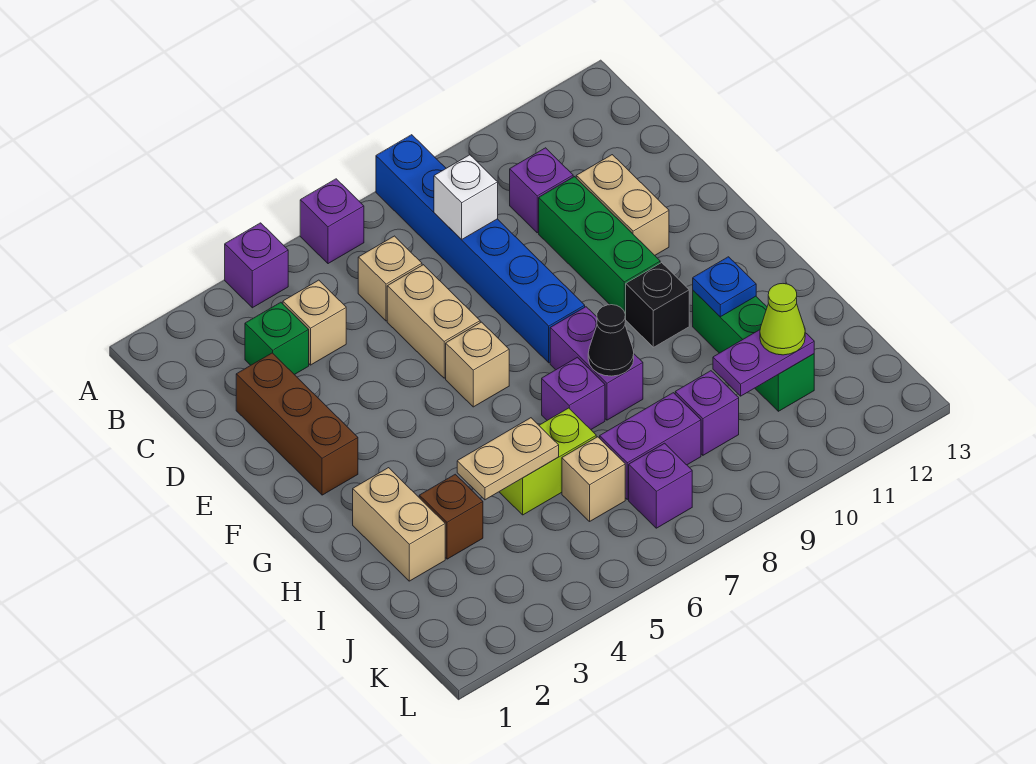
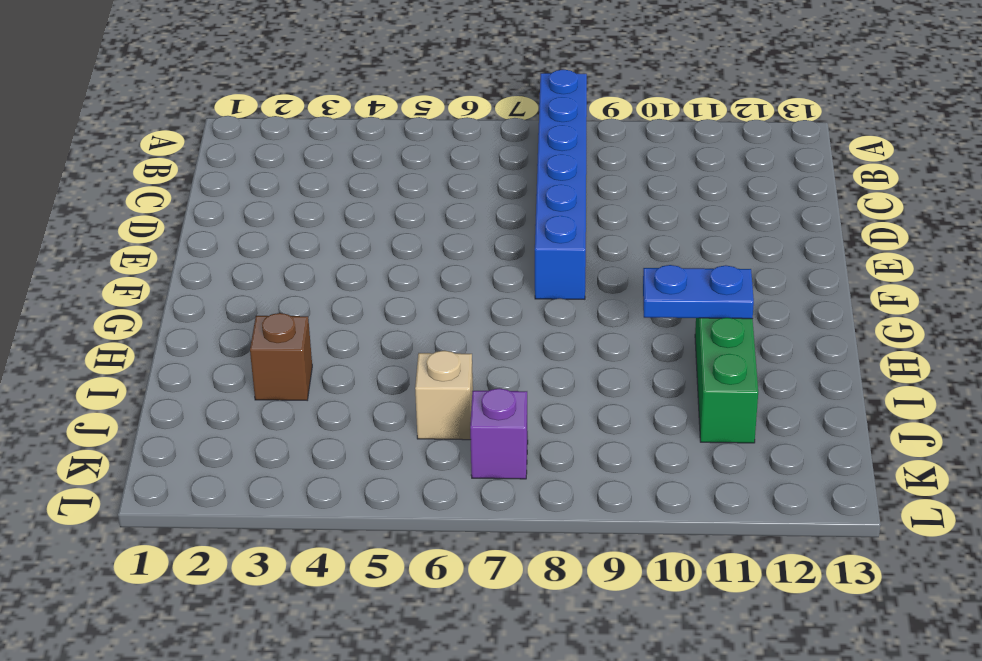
blue 1x2 plate [643,265,754,319] -> blue 1x1 plate [693,257,756,317]
none -> purple 1x1 brick [225,223,288,308]
none -> purple 1x1 brick [300,179,364,264]
none -> green 1x1 brick [245,302,309,375]

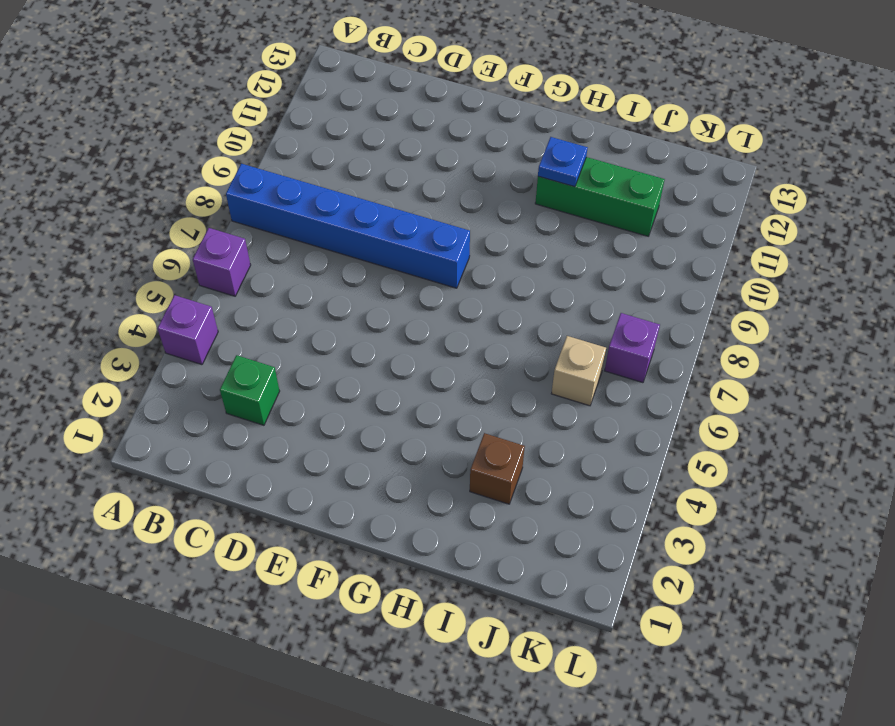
none -> tan 1x1 brick [283,280,346,365]
none -> tan 1x1 brick [358,236,422,321]
none -> purple 1x1 brick [510,148,573,233]

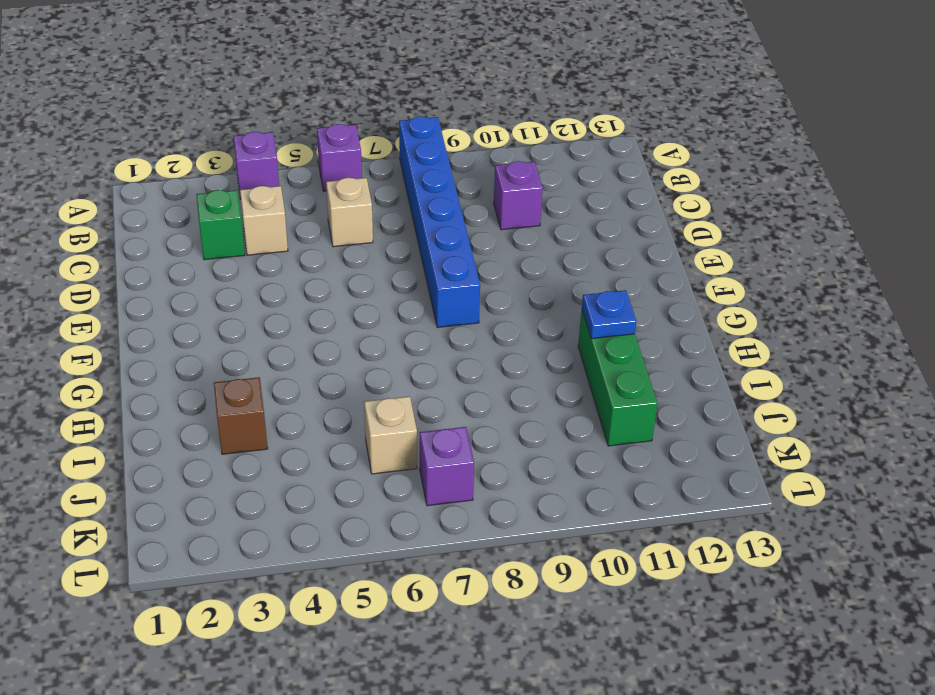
none -> brown 1x3 brick [236,353,358,495]
none -> tan 1x2 brick [387,265,480,378]
none -> green 1x3 brick [539,177,660,318]

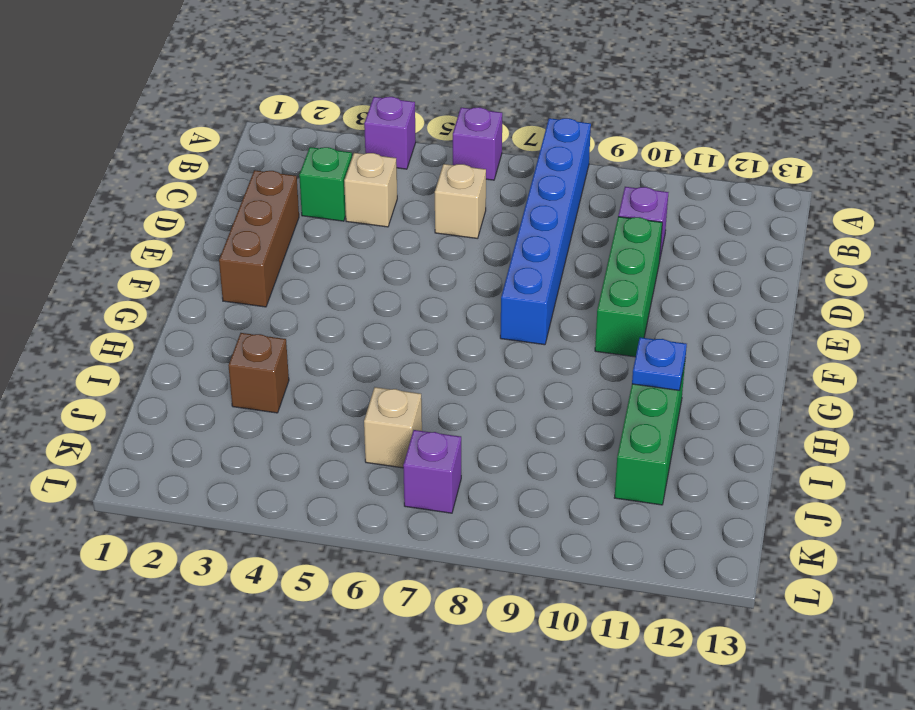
none -> tan 1x2 brick [387,265,480,378]
none -> tan 1x2 brick [576,155,669,255]
none -> tan 1x1 brick [446,322,509,407]

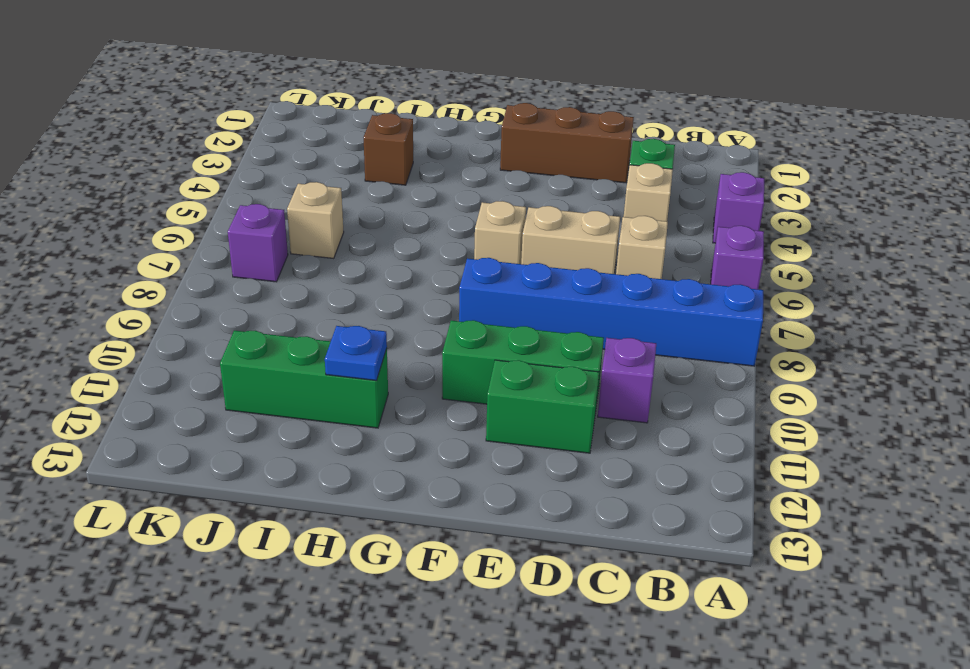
green 1x2 brick [486,360,599,453] -> tan 1x2 brick [576,155,669,255]
none -> purple 1x2 brick [550,307,643,420]
none -> black 1x1 brick [625,263,689,347]
none -> tan 1x2 brick [353,468,445,581]

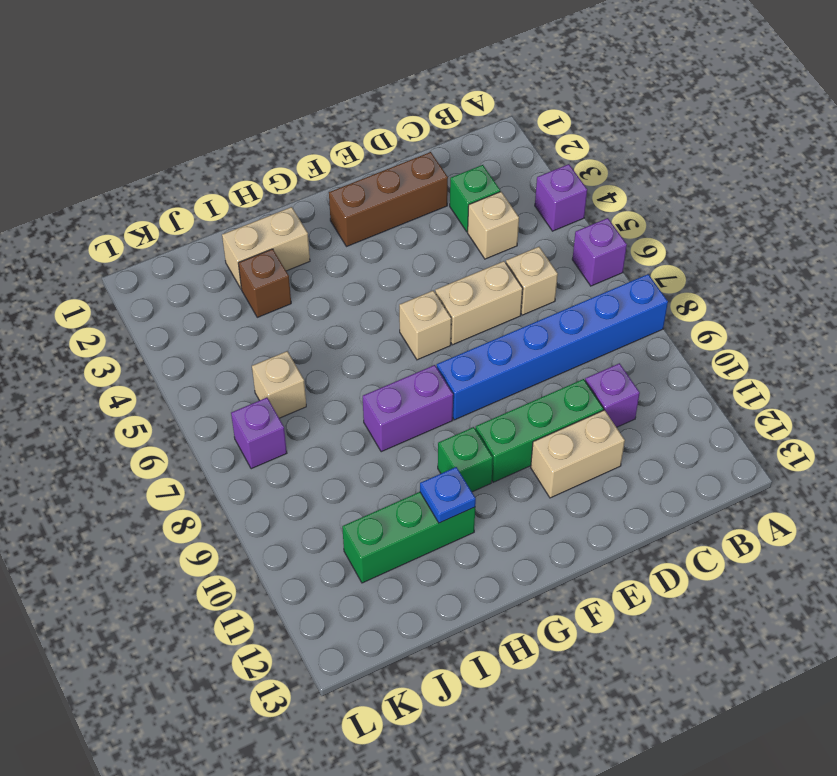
green 1x1 brick [438,427,493,492] -> black 1x1 brick [625,263,689,347]
none -> purple 1x1 brick [542,357,605,429]
none -> lime 1x2 brick [499,408,596,515]
none -> purple 1x2 brick [600,393,701,499]

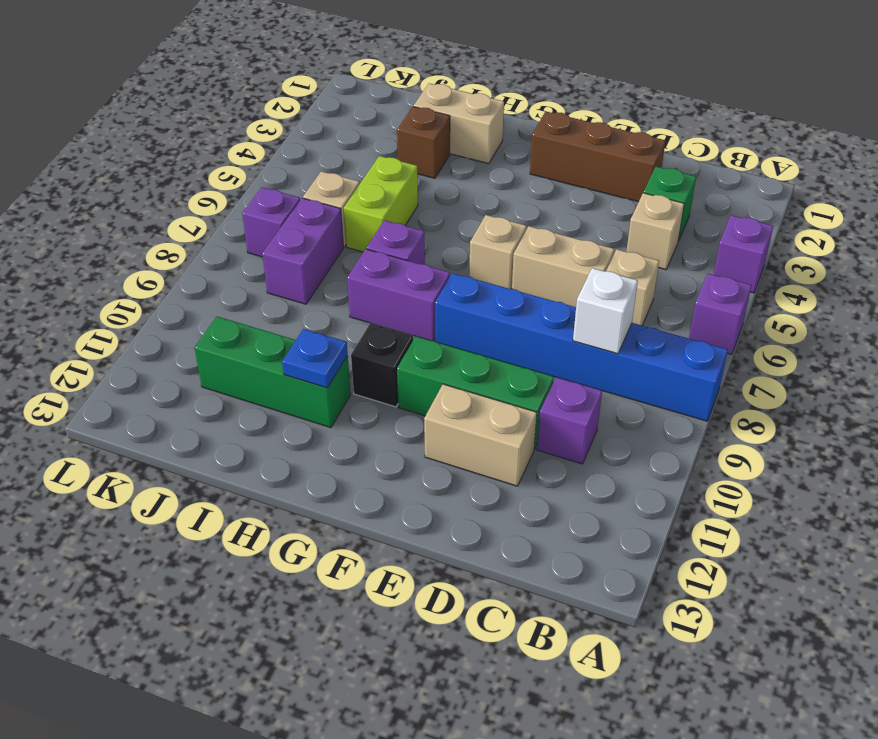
none -> purple 1x1 brick [675,371,739,455]
none -> black 1x1 cone [588,305,634,376]
none -> tan 1x2 plate [457,418,559,500]

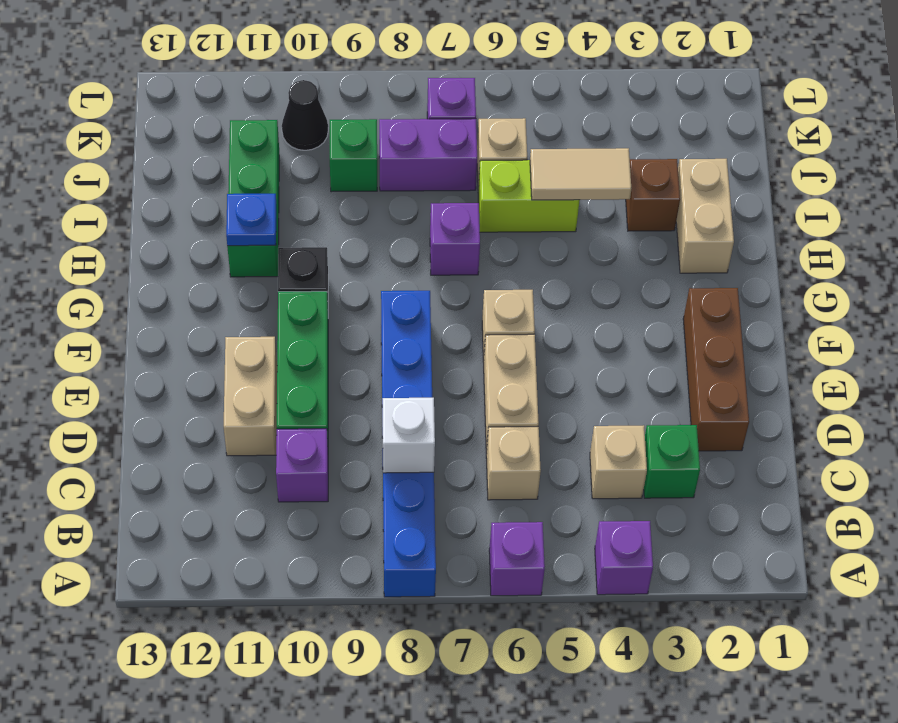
tan 1x2 tile [530,148,632,200] -> tan 1x2 plate [457,418,559,500]
green 1x1 brick [330,119,377,192] -> purple 1x1 brick [675,371,739,455]
black 1x1 cone [282,80,328,150] -> black 1x1 cone moved to [588,305,634,376]
none -> purple 1x2 brick [550,307,643,420]
none -> purple 1x2 plate [713,330,814,396]
none -> lime 1x1 cone [760,284,805,355]

